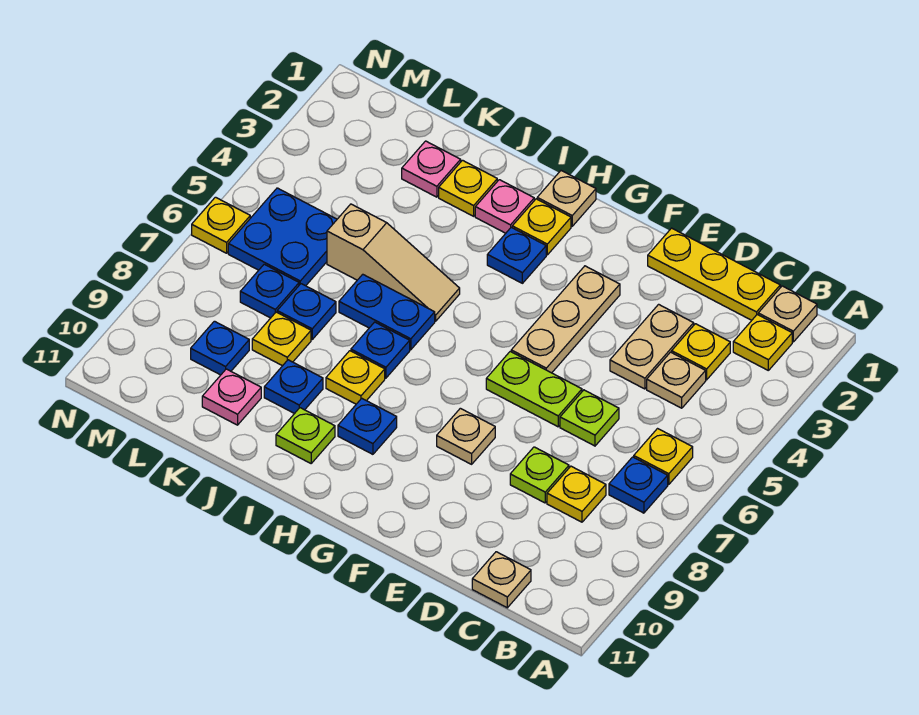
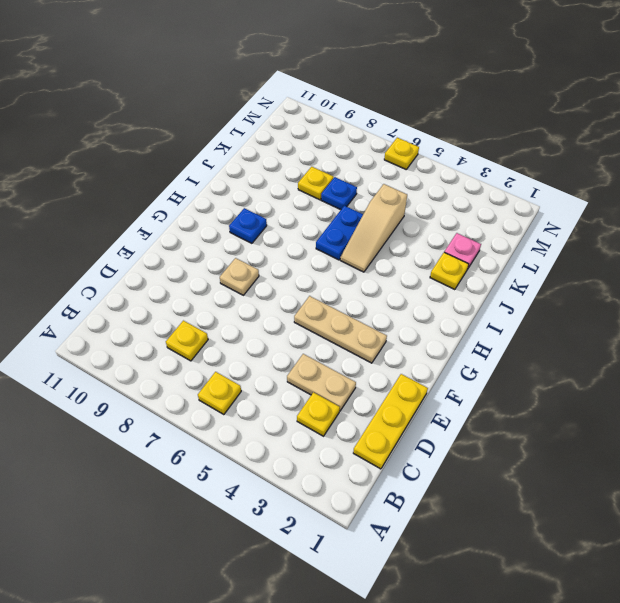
none -> tan 1x1 plate [758,286,817,342]
none -> yellow 1x1 plate [733,315,792,370]
none -> blue 1x1 plate [609,457,668,513]
none -> tan 1x1 plate [647,352,706,408]

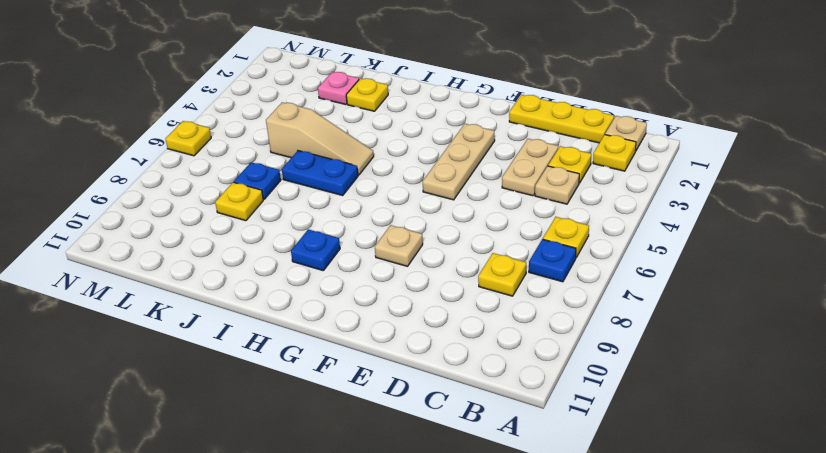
none -> tan 1x1 plate [472,552,531,608]
none -> lime 1x1 plate [560,390,619,446]
none -> lime 1x1 plate [510,447,569,503]
none -> lime 1x2 plate [486,351,582,427]

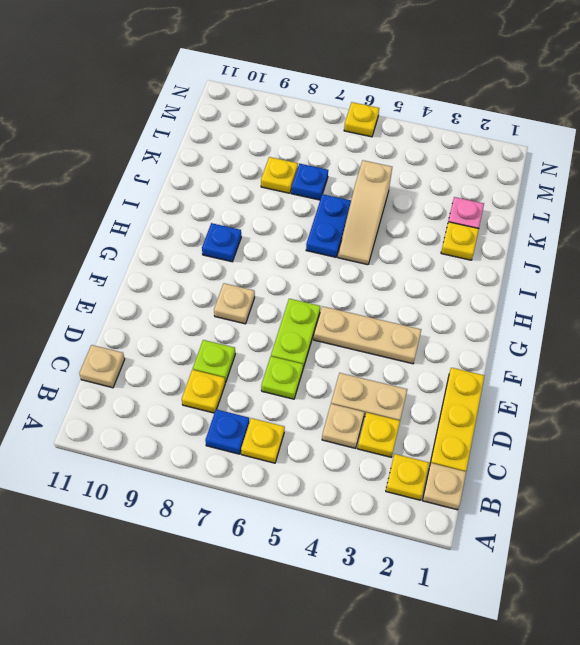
none -> tan 1x1 plate [537,171,596,226]
none -> yellow 1x1 plate [512,199,571,255]
none -> blue 1x1 plate [487,227,546,283]
none -> pink 1x1 plate [475,180,534,233]

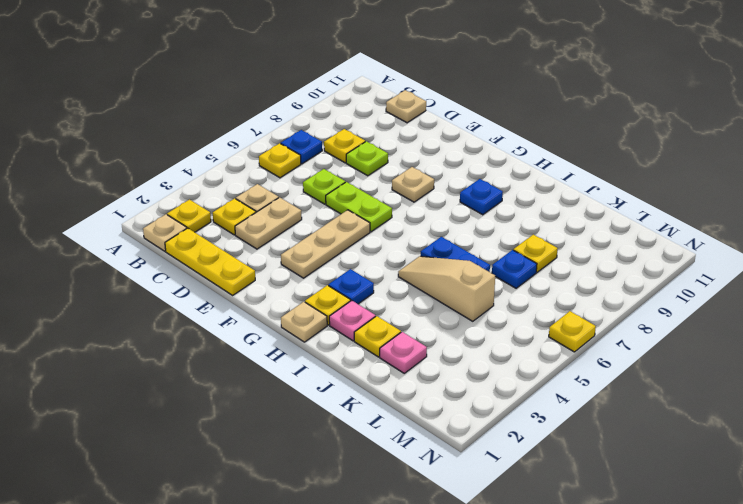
none -> blue 1x1 plate [351,322,410,378]
none -> yellow 1x1 plate [326,351,385,404]
none -> lime 1x1 plate [276,408,335,463]
none -> blue 1x1 plate [264,360,323,414]

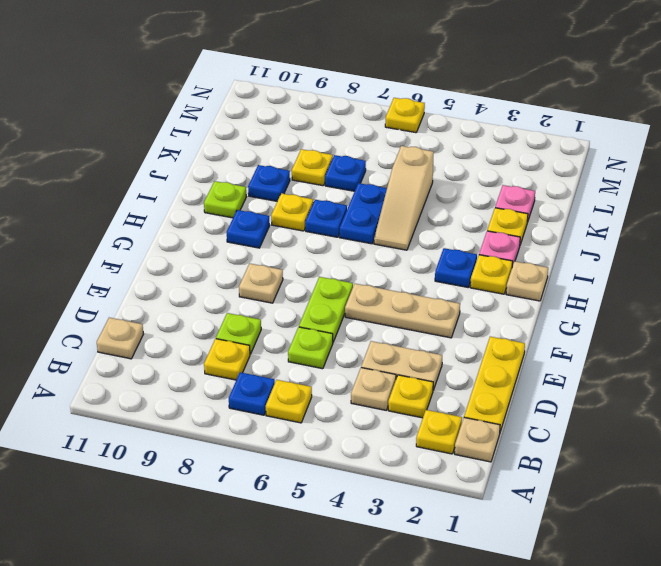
none -> pink 1x1 plate [202,369,261,425]
none -> blue 2x2 plate [228,188,337,286]
none -> blue 1x1 plate [240,264,299,318]
none -> blue 1x1 plate [191,321,249,375]

